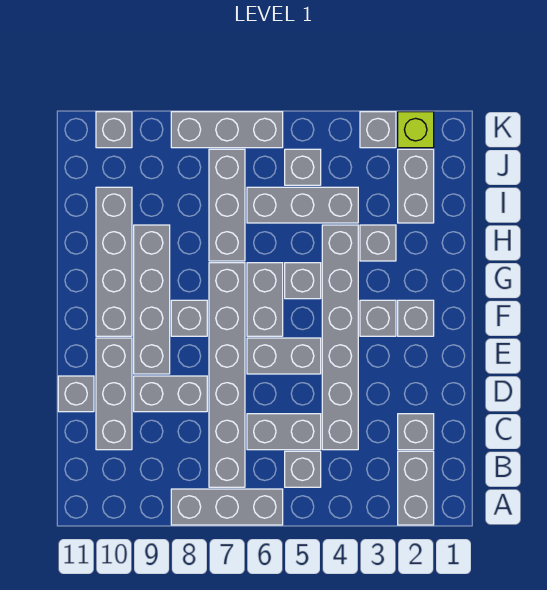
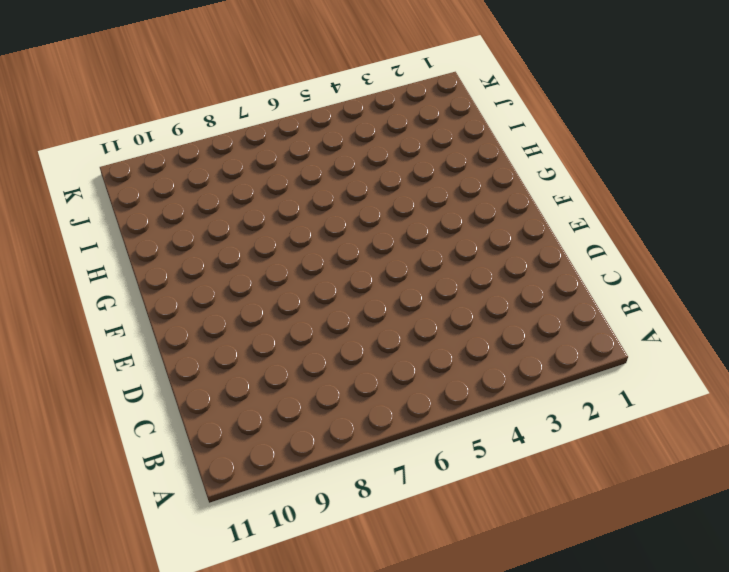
none -> grey 1x2 brick [398,451,434,525]
none -> grey 1x3 brick [171,489,283,525]
none -> grey 1x1 brick [285,451,321,487]

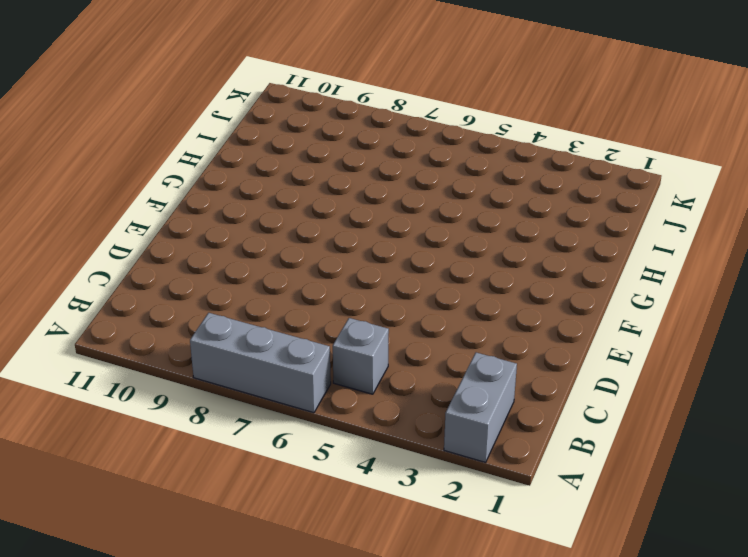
none -> grey 1x6 brick [209,263,245,487]
none -> grey 1x1 brick [398,414,434,450]
none -> grey 1x6 brick [322,225,358,450]

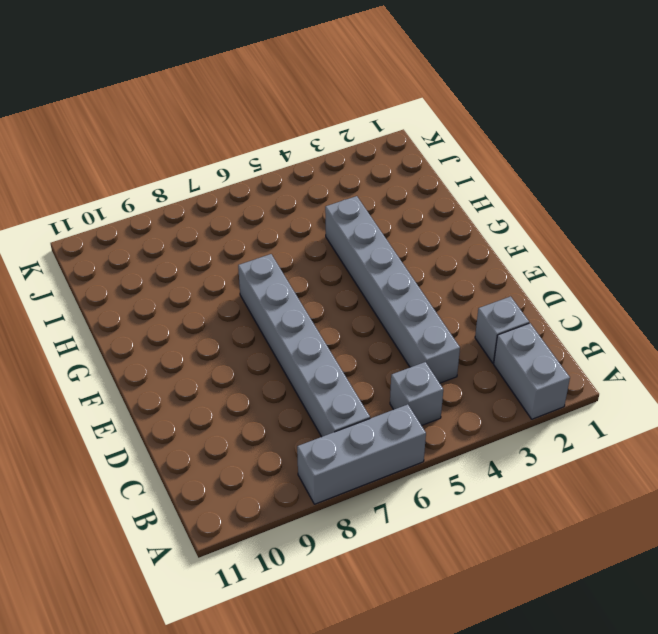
none -> grey 1x2 brick [247,414,321,450]
none -> grey 1x3 brick [96,338,132,450]
none -> grey 1x2 brick [134,376,207,412]

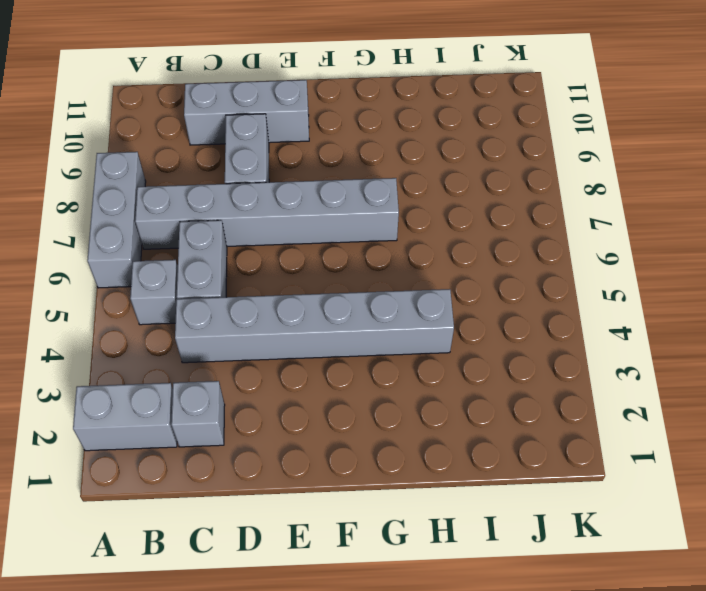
none -> grey 1x1 brick [58,376,94,412]
none -> grey 1x2 brick [247,338,321,374]
none -> grey 1x4 brick [134,225,170,374]

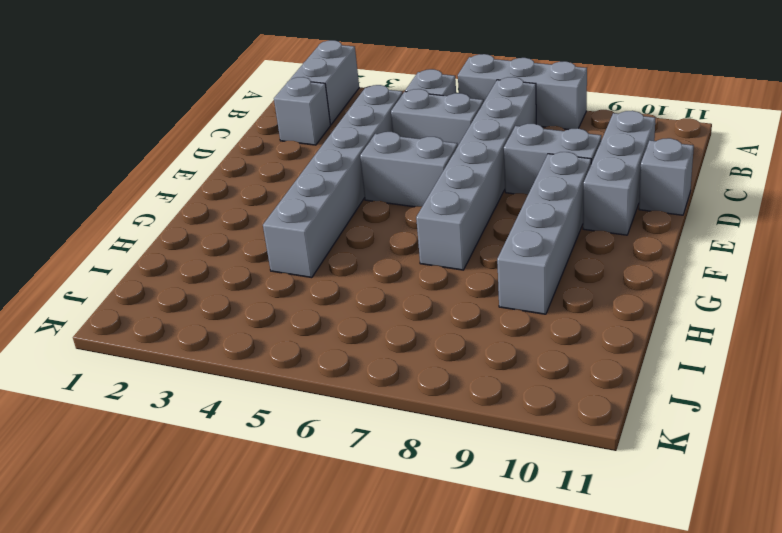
none -> grey 1x1 brick [398,300,434,336]
none -> grey 1x1 brick [360,300,396,336]
none -> grey 1x2 brick [247,263,283,336]

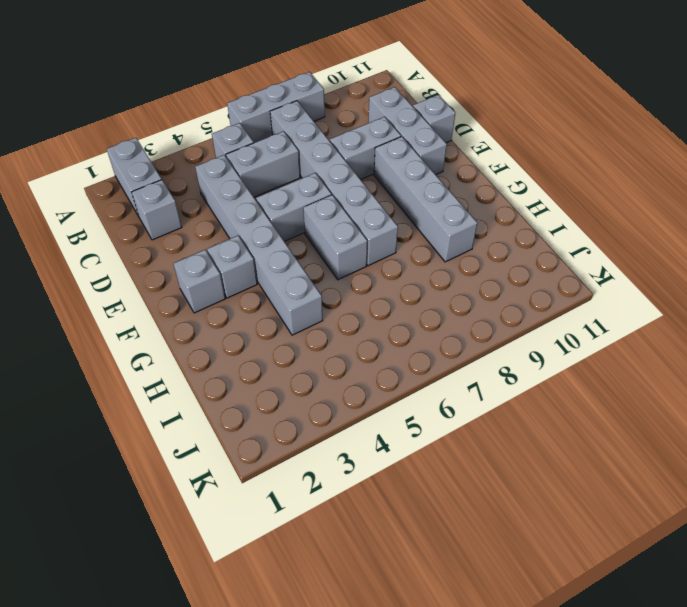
none -> grey 1x1 brick [171,300,207,336]
none -> grey 1x4 brick [96,187,132,336]
none -> grey 1x1 brick [285,263,321,299]

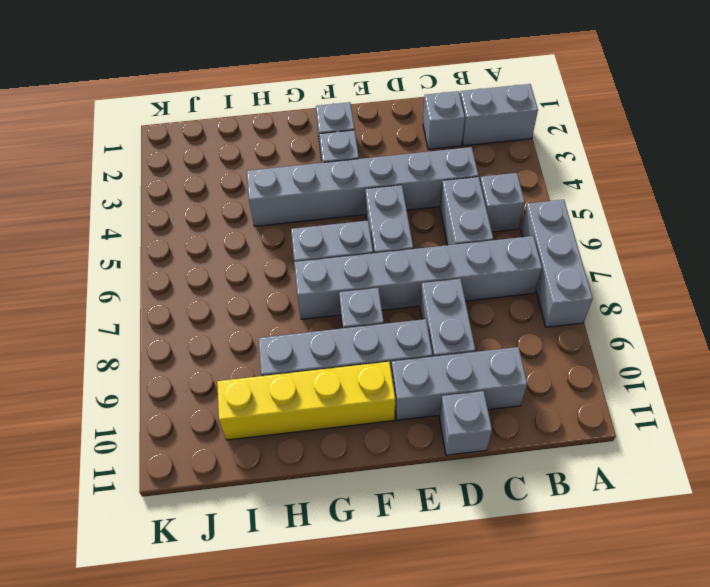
yellow 1x4 brick [217,362,395,440] -> grey 1x4 brick [96,187,132,336]
none -> grey 1x1 brick [285,263,321,299]
none -> grey 1x1 brick [360,225,396,261]
none -> grey 1x3 brick [209,149,245,261]

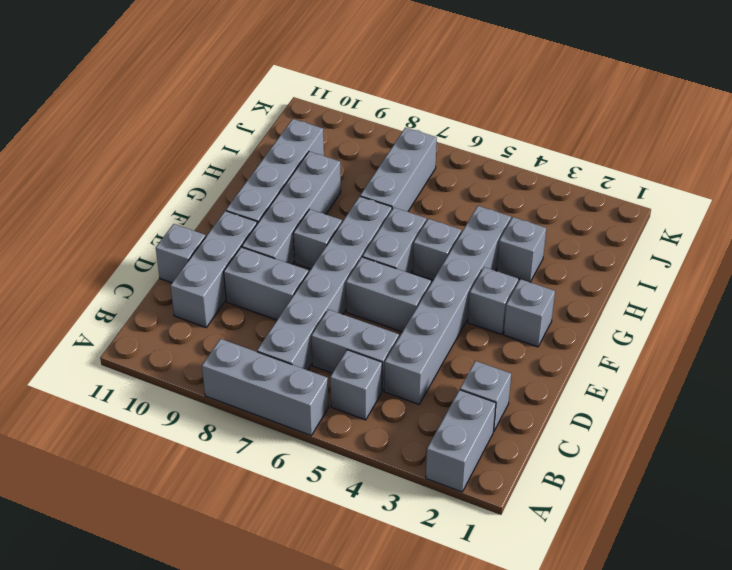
none -> grey 1x2 brick [398,149,434,223]
none -> grey 1x3 brick [247,187,358,223]
none -> grey 1x1 brick [285,149,321,185]

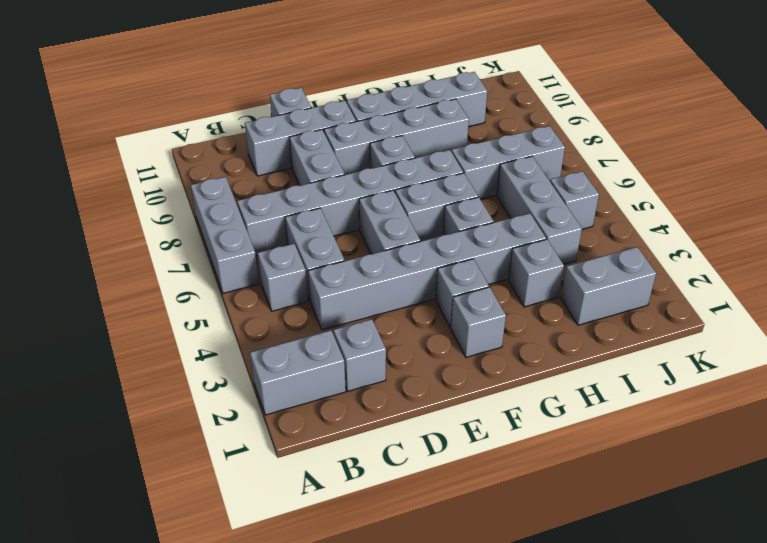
none -> lime 1x1 brick [398,112,434,148]
none -> grey 1x1 brick [360,112,396,148]
none -> grey 1x3 brick [171,112,283,148]

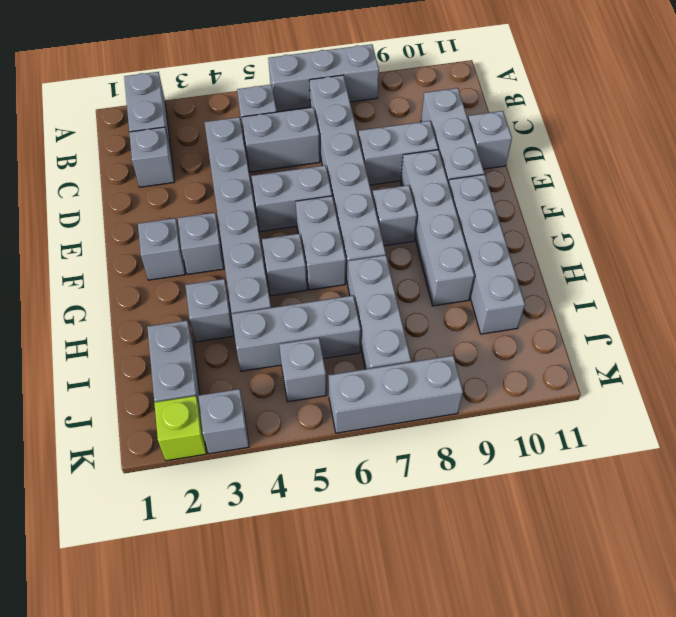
none -> grey 1x1 brick [96,112,132,148]

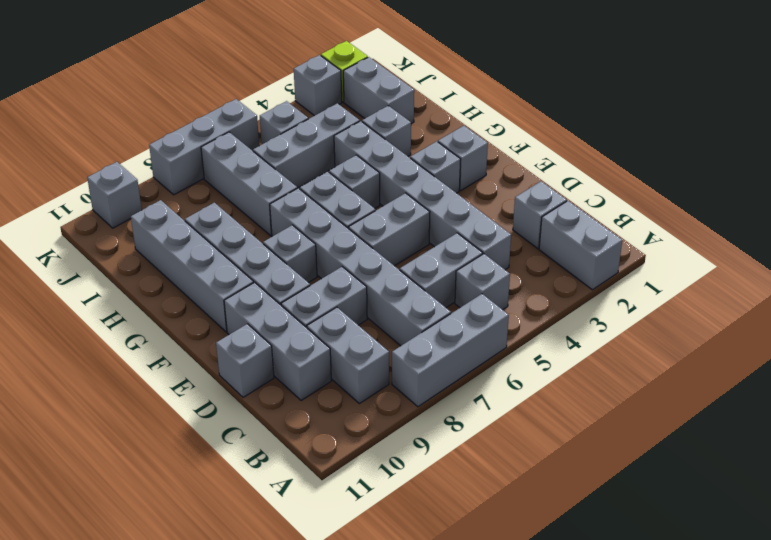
grey 1x2 brick [307,307,389,404] -> none

